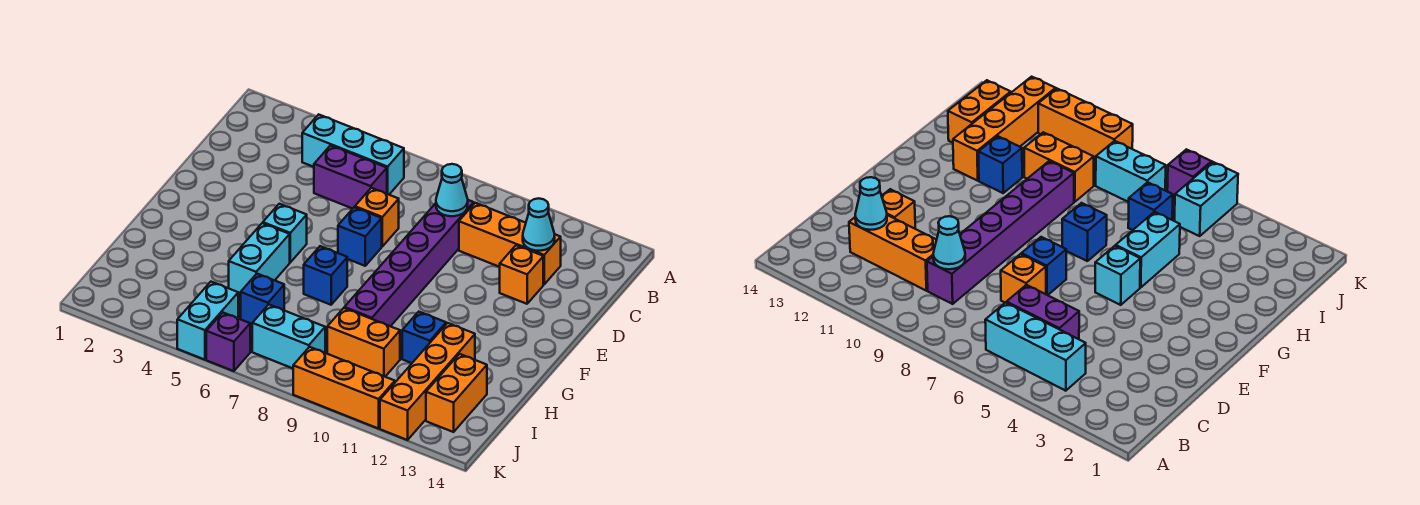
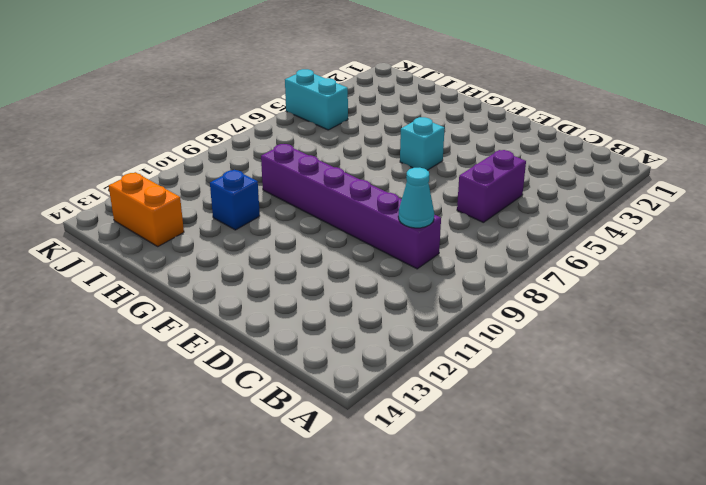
none -> cyan 1x3 brick [302,114,404,195]
none -> orange 1x3 brick [459,203,561,284]
none -> orange 1x1 brick [355,188,399,246]

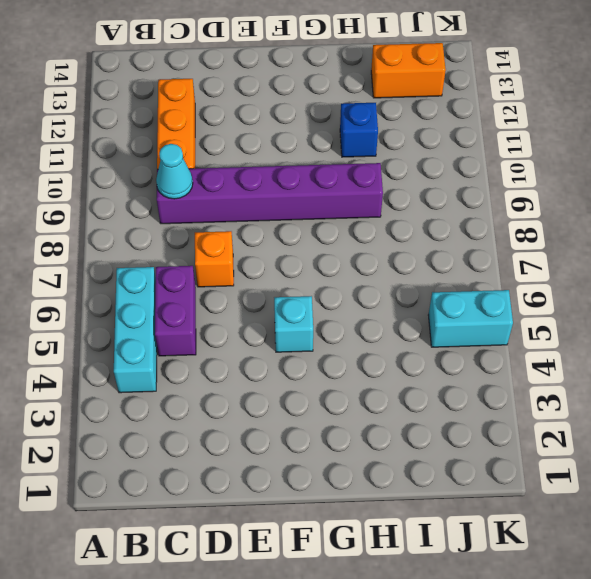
none -> orange 1x1 brick [500,245,543,304]
none -> blue 1x1 brick [338,207,382,266]
none -> cyan 1x2 brick [229,223,290,295]

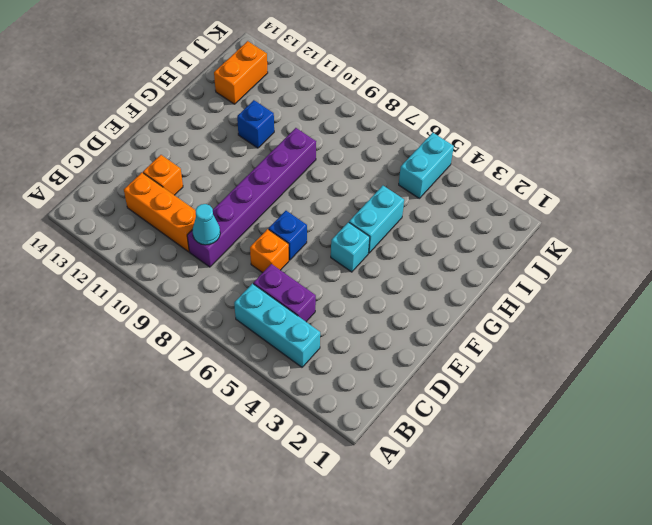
none -> blue 1x1 brick [304,246,347,305]
none -> orange 1x4 brick [380,323,475,440]
none -> blue 1x1 brick [241,274,284,326]

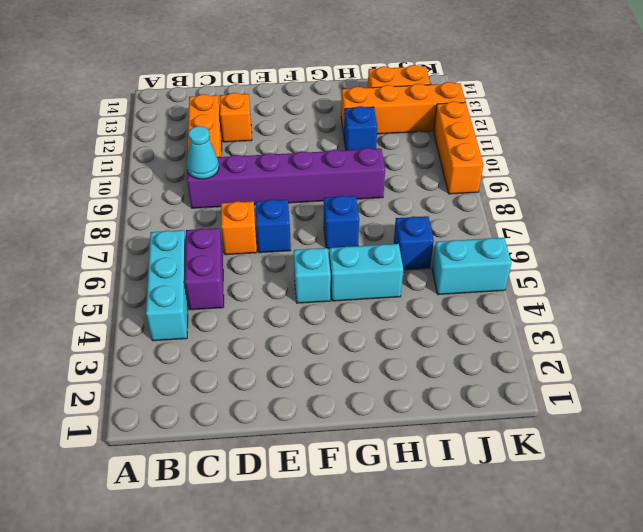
none -> orange 1x2 brick [327,308,400,377]
none -> cyan 1x2 brick [252,305,325,368]
none -> purple 1x1 brick [206,313,250,371]

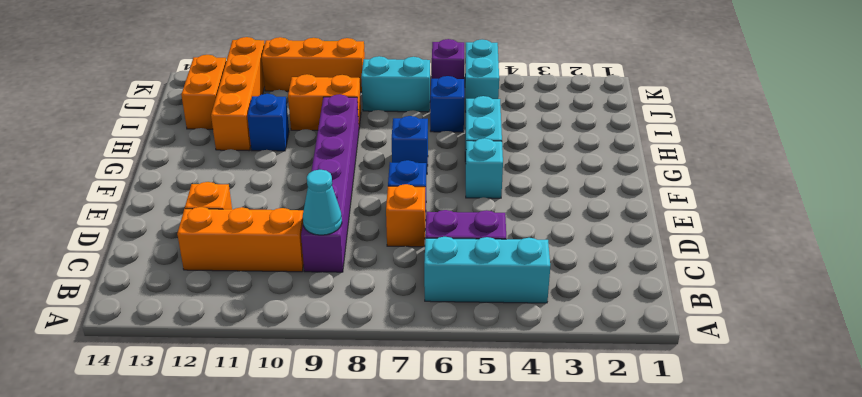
none -> cyan 1x1 cone [523,198,555,251]

